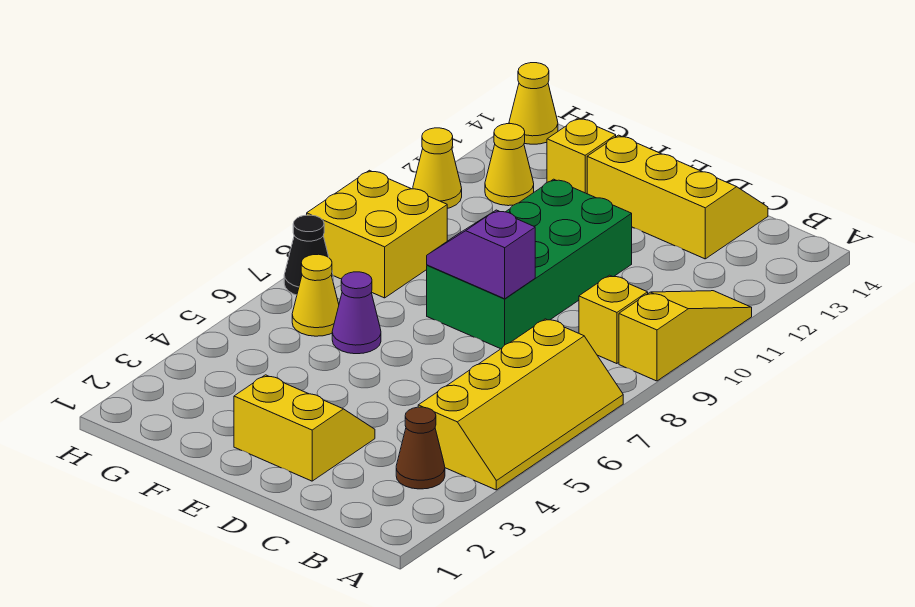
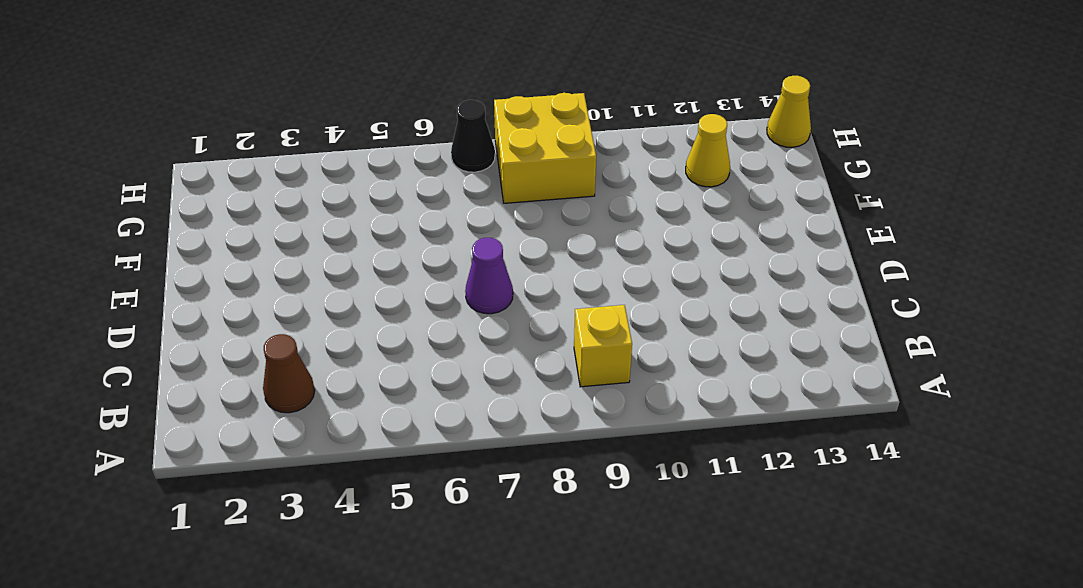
purple 1x1 cone [465,238,513,314] -> purple 1x1 cone moved to [332,272,381,354]
none -> yellow 2x4 slope [418,319,623,490]
none -> yellow 1x3 slope [619,291,752,381]
none -> yellow 2x3 slope [587,135,768,259]

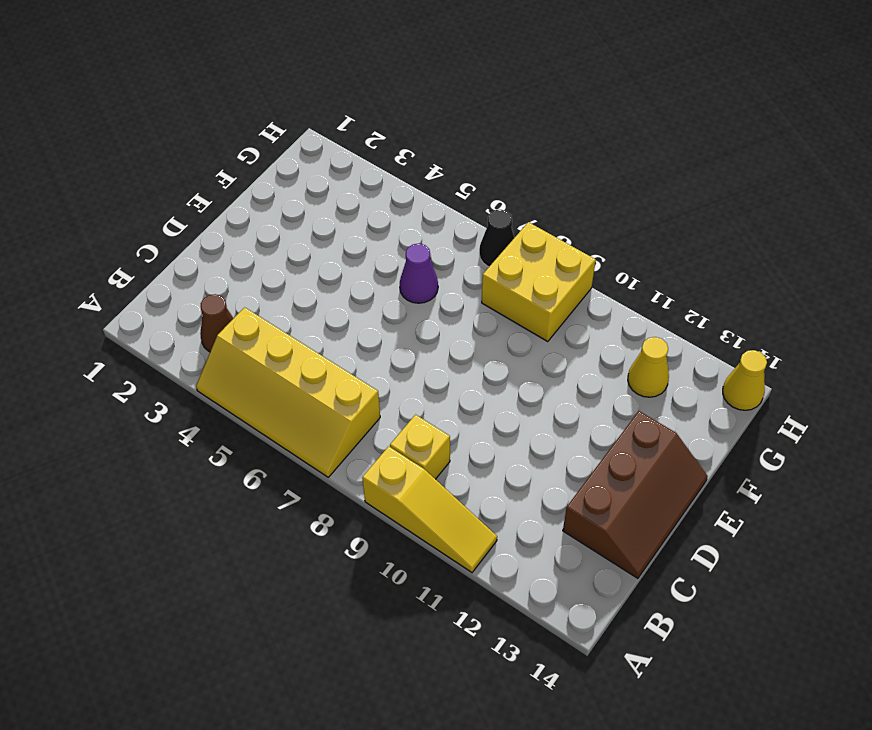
brown 2x3 slope [563,411,708,578] -> yellow 2x3 slope [587,135,768,259]
none -> yellow 2x2 slope [234,375,375,481]
none -> green 2x4 brick [427,179,632,349]
none -> yellow 1x1 brick [547,118,616,194]

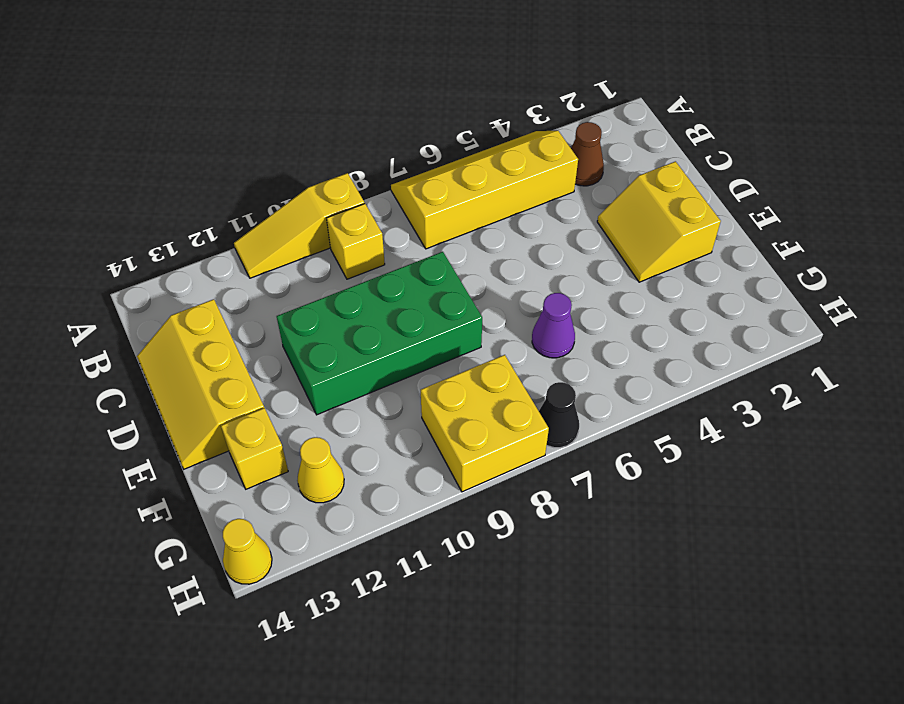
none -> yellow 1x1 cone [292,254,339,336]
none -> yellow 1x1 cone [413,128,462,208]
none -> purple 1x2 slope [427,210,535,299]

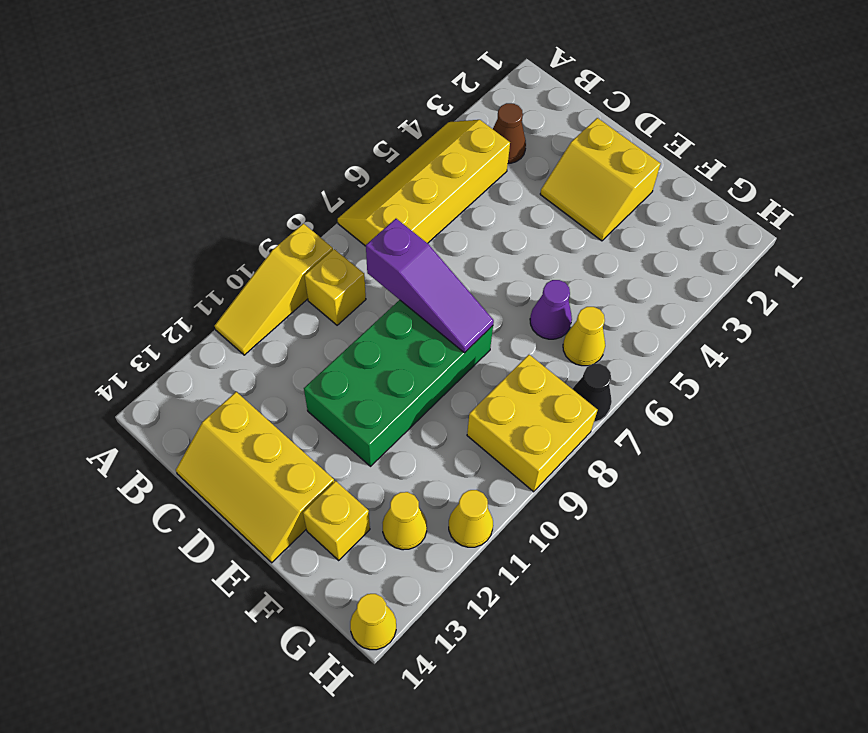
purple 1x3 slope [366,219,494,353] -> purple 1x2 slope [427,210,535,299]

